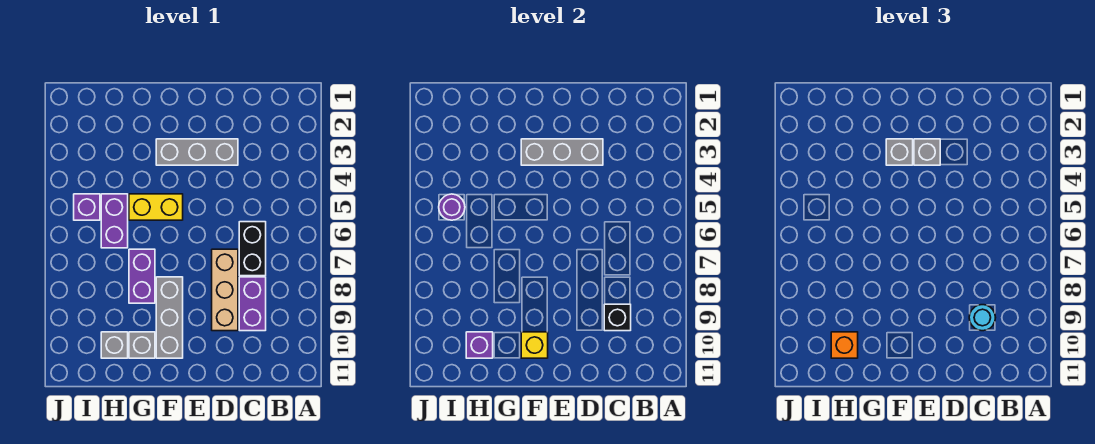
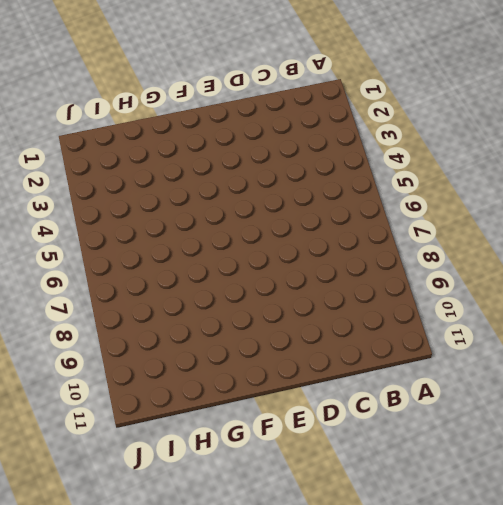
none -> black 1x2 brick [239,222,266,276]
none -> purple 1x2 brick [239,277,266,331]
none -> grey 1x3 brick [156,139,238,165]

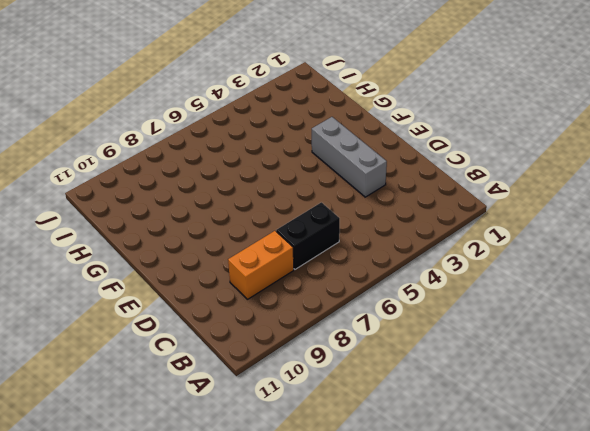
orange 1x2 brick [228,231,294,299] -> purple 1x2 brick [239,277,266,331]
none -> tan 1x3 brick [212,249,238,331]
none -> yellow 1x2 brick [129,194,183,220]
none -> grey 1x3 brick [156,277,183,358]

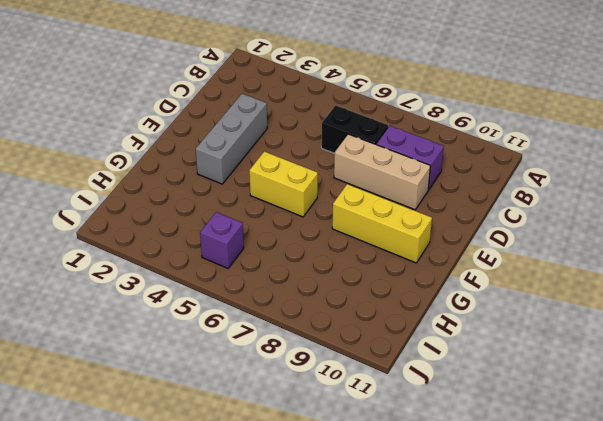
yellow 1x2 brick [249,151,318,217] -> yellow 1x2 brick turned to [129,194,183,220]
yellow 1x3 brick [332,184,432,263] -> grey 1x3 brick [156,277,183,358]
none -> purple 1x2 brick [129,249,155,303]
none -> grey 1x1 brick [129,332,155,358]
none -> purple 1x2 brick [101,194,128,248]

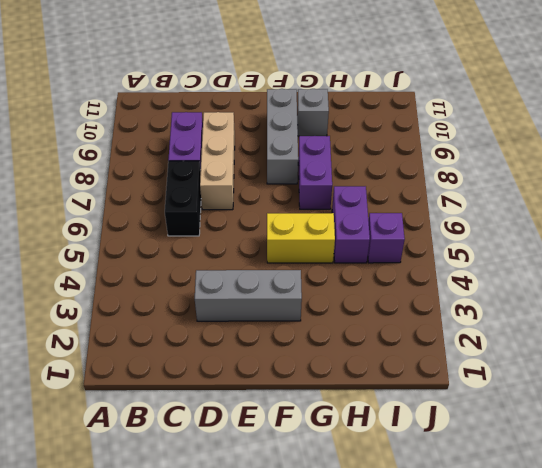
none -> grey 1x1 brick [101,332,128,358]
none -> black 1x1 brick [604,304,631,331]
none -> grey 1x3 brick [521,139,603,165]

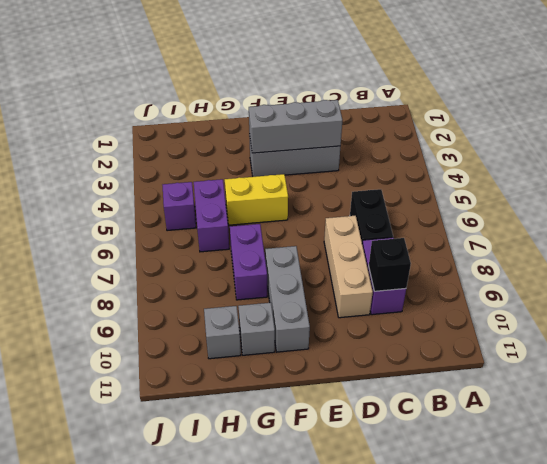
none -> yellow 1x1 brick [521,332,548,358]
none -> purple 1x1 brick [466,332,493,358]
none -> purple 1x1 round brick [439,194,465,220]

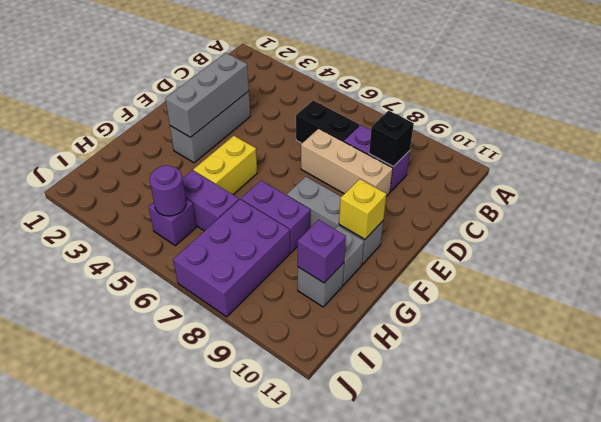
purple 2x3 brick [173,199,290,317] -> none
none -> cyan 1x1 round brick [969,305,996,331]
none -> grey 1x1 brick [914,139,940,165]
none -> grey 1x1 brick [886,139,913,165]

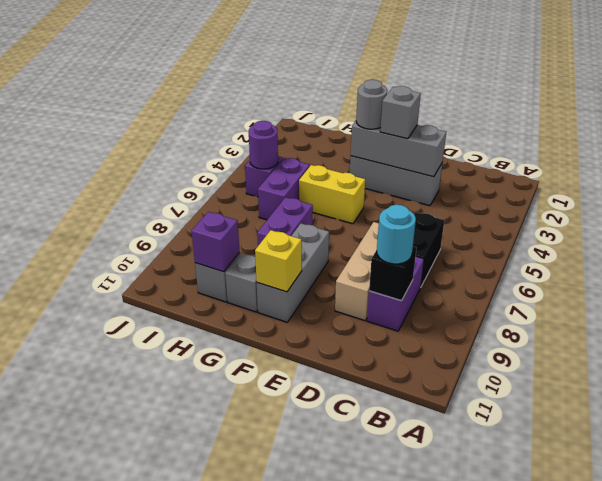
grey 1x1 round brick [356,80,387,129] -> grey 1x1 brick [886,139,913,165]
none -> orange 1x1 brick [831,332,858,358]

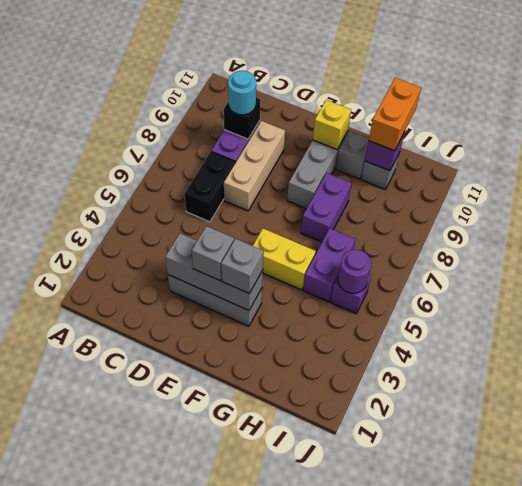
orange 1x2 brick [369,78,421,151] -> orange 1x1 brick [831,332,858,358]

